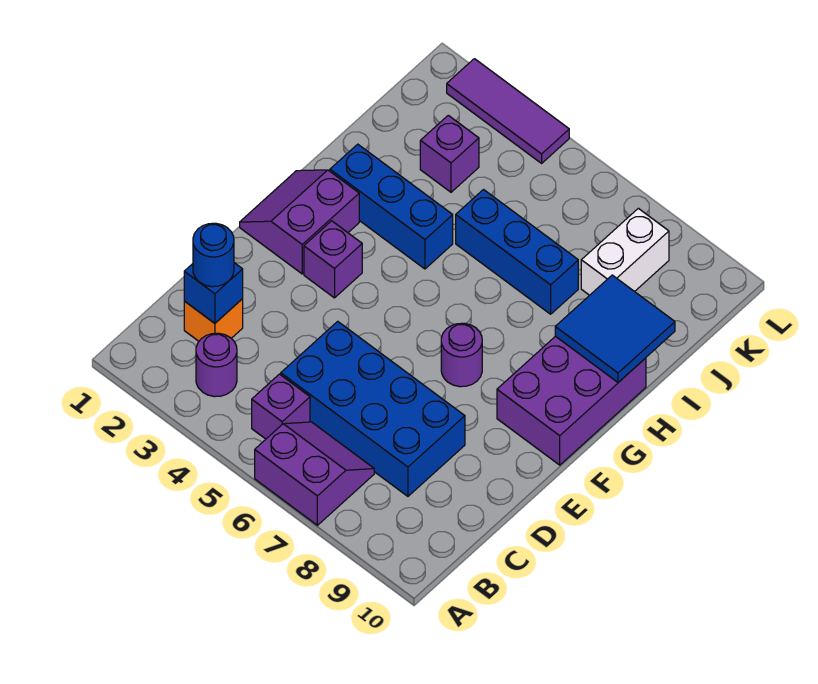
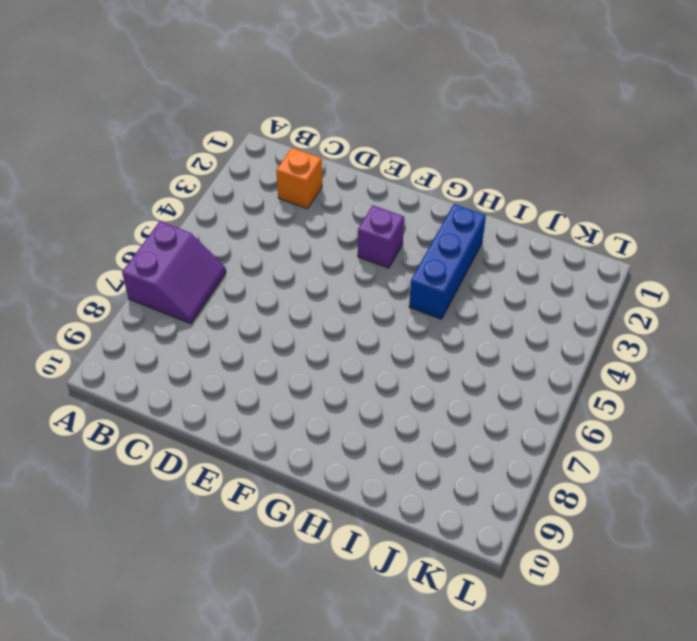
none -> purple 1x1 round brick [196,333,237,397]
none -> purple 1x1 brick [252,374,310,439]
none -> blue 2x4 brick [281,321,465,496]

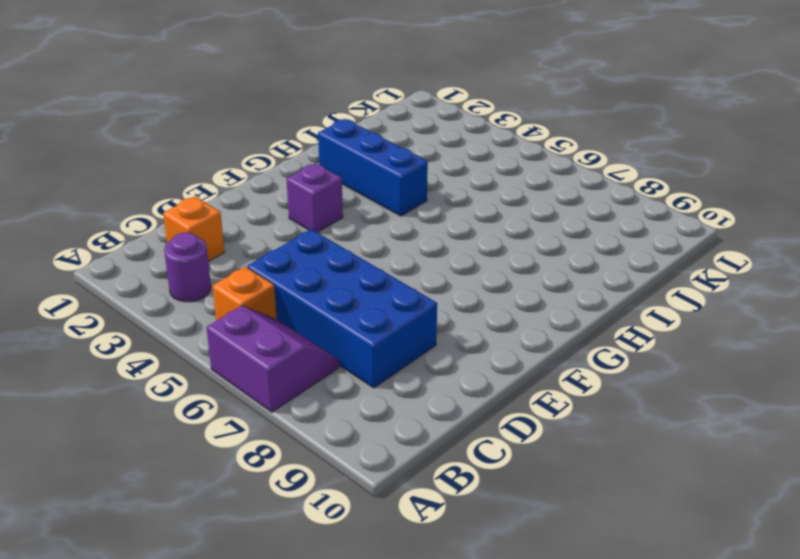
orange 1x1 brick [213,267,277,321] -> purple 1x1 brick [252,374,310,439]
none -> purple 2x2 slope [240,170,359,274]
none -> purple 1x1 round brick [441,323,482,387]
none -> purple 2x3 brick [497,336,646,465]

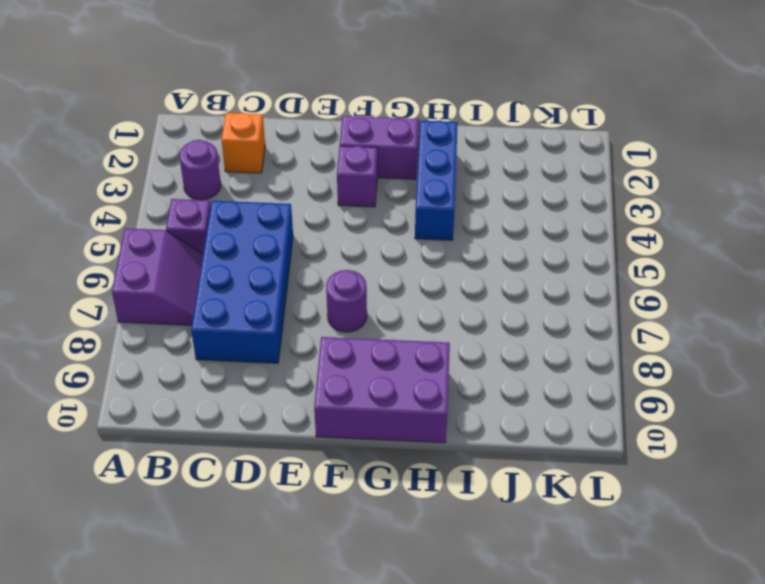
none -> blue 1x3 brick [456,190,578,314]
none -> purple 1x1 brick [420,115,479,192]
none -> white 1x2 brick [581,208,669,295]

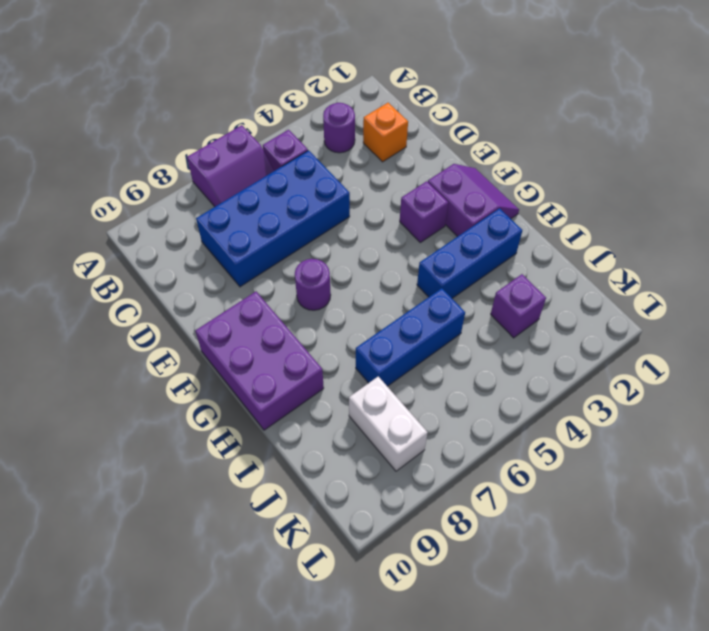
none -> purple 1x3 tile [447,59,569,163]
none -> blue 1x1 brick [184,263,243,323]
none -> blue 2x2 tile [555,275,675,382]

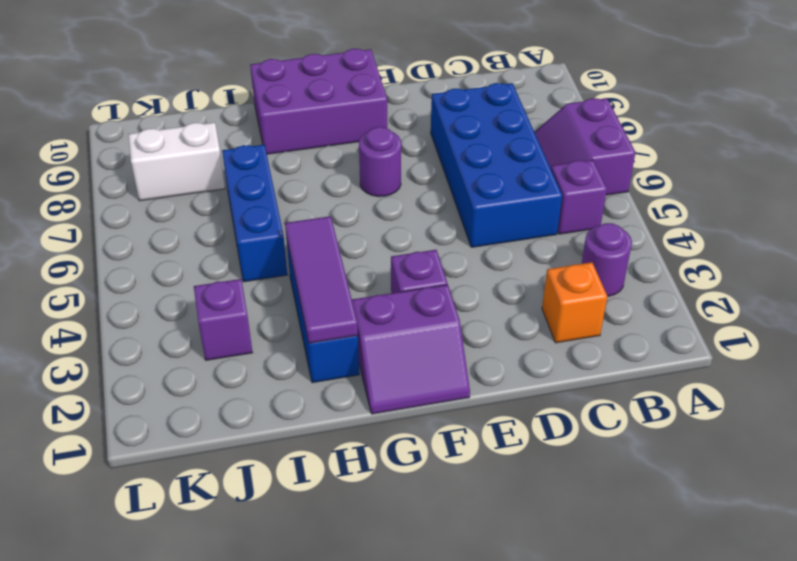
purple 1x3 tile [285,216,358,343] -> purple 1x3 tile moved to [447,59,569,163]
none -> blue 1x1 brick [184,263,243,323]
none -> blue 2x2 tile [555,275,675,382]
none -> blue 1x1 round brick [193,223,234,287]

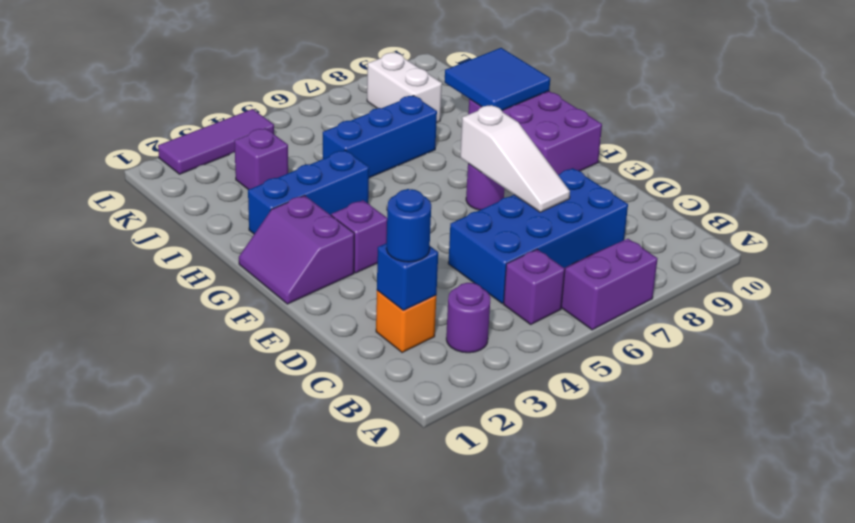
white 1x3 slope [460,105,570,212] -> none

